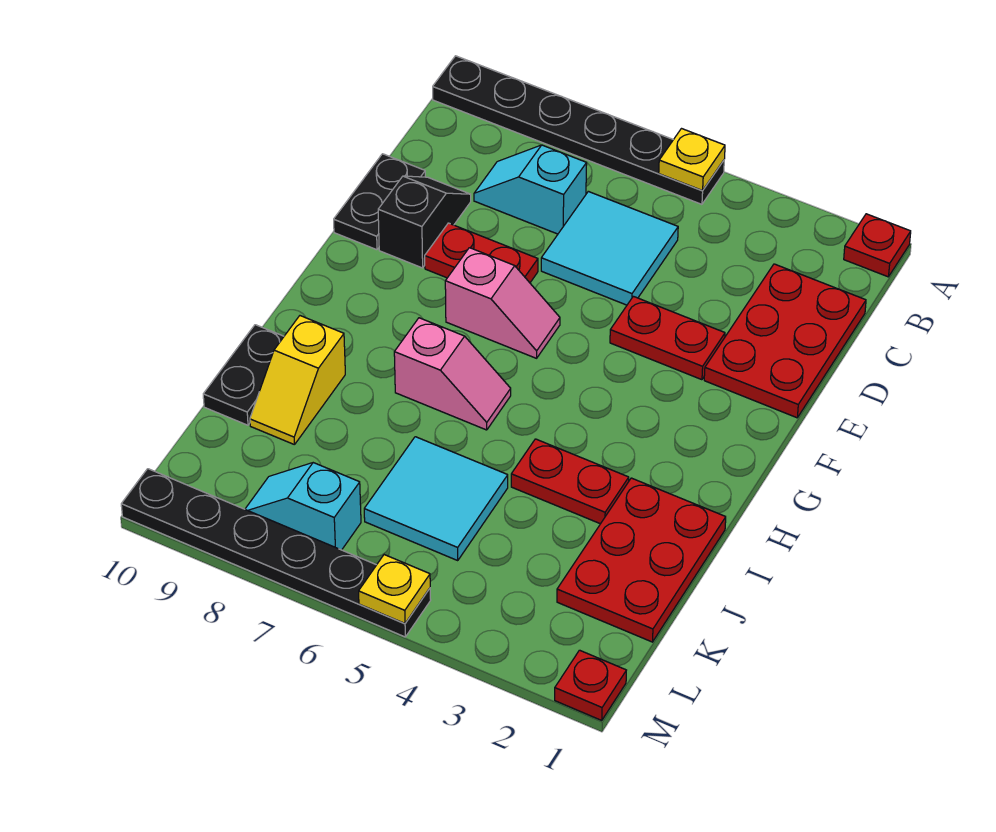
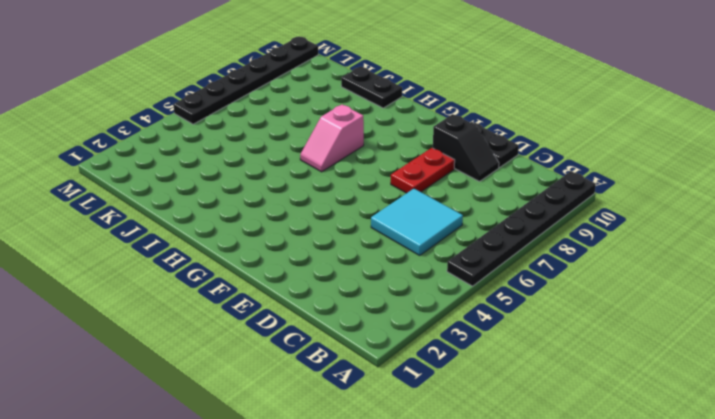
none -> red 1x1 plate [844,214,911,277]
none -> red 2x3 plate [704,264,866,418]
none -> cyan 1x2 slope [474,145,587,234]

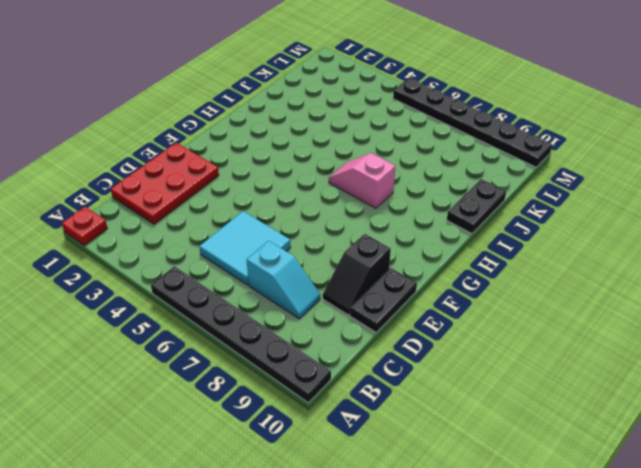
none -> red 1x2 plate [610,296,725,380]
none -> red 1x2 plate [425,223,538,283]
none -> pink 1x2 slope [445,248,560,358]

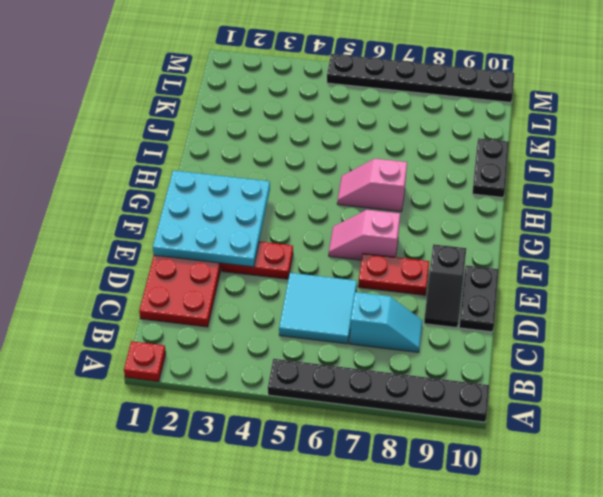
cyan 3x3 plate [153,171,270,267] -> none
none -> red 2x3 plate [557,478,726,642]
none -> red 1x2 plate [511,439,629,524]
none -> yellow 1x2 slope [250,316,345,445]

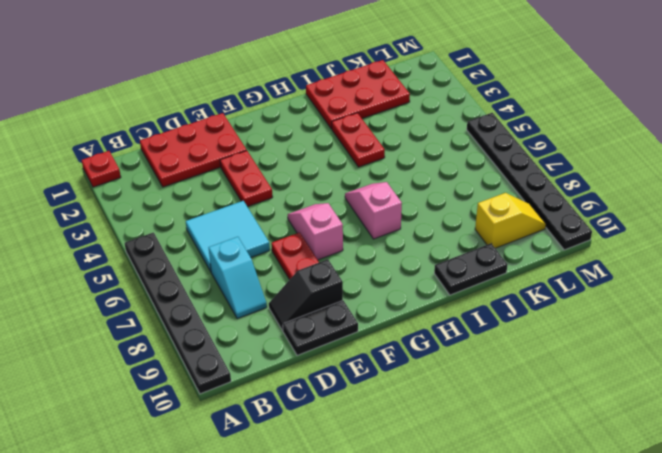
yellow 1x2 slope [475,193,546,248] -> yellow 1x2 slope moved to [250,316,345,445]
none -> cyan 2x2 tile [364,437,508,560]
none -> cyan 1x2 slope [245,463,361,550]
none -> red 1x1 plate [555,650,626,720]

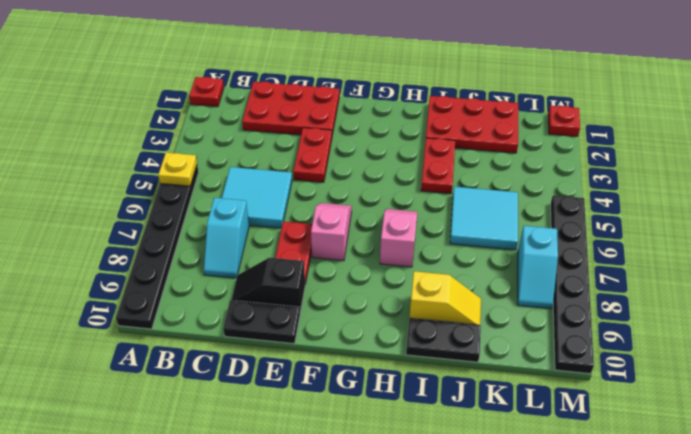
none -> yellow 1x1 plate [359,555,430,624]

